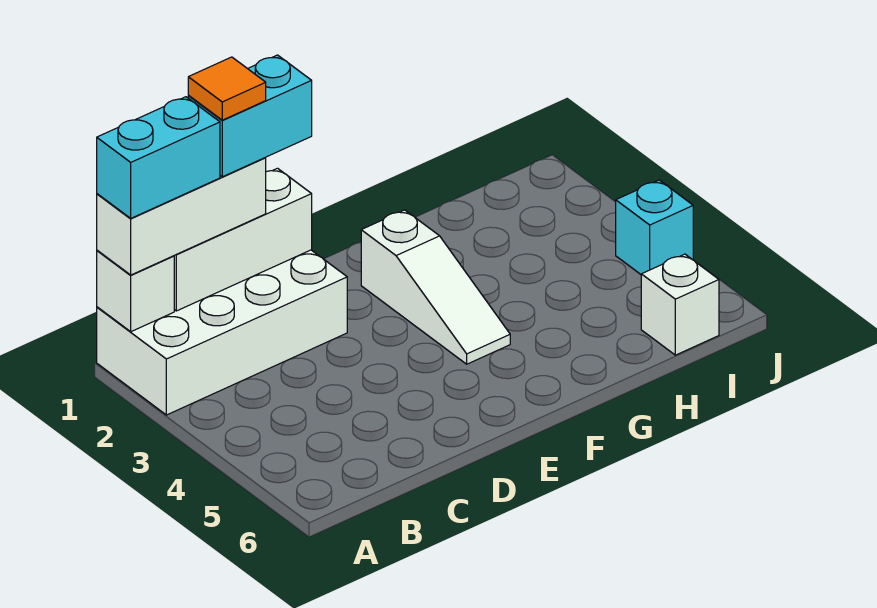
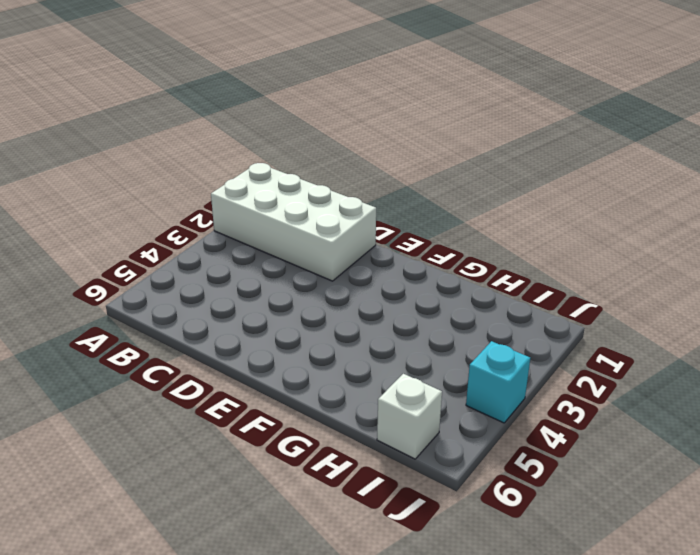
none -> white 1x3 slope [361,210,510,364]
none -> white 1x1 brick [97,250,174,332]

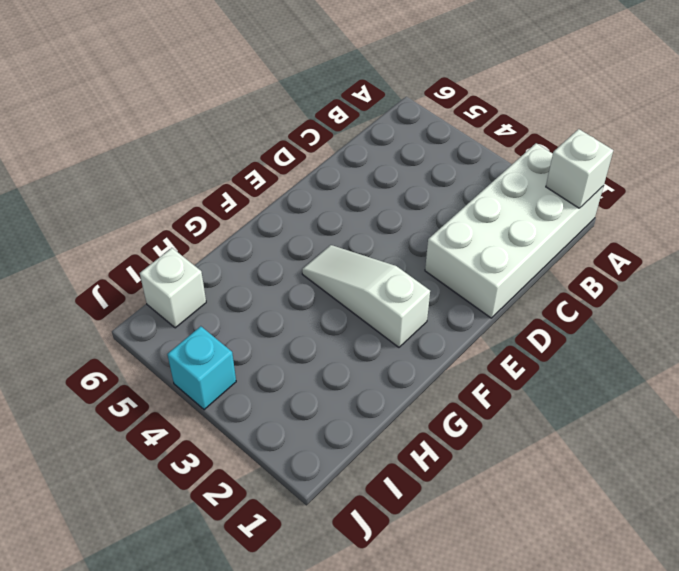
none -> white 1x3 brick [174,168,312,311]
none -> white 1x3 brick [97,158,266,275]

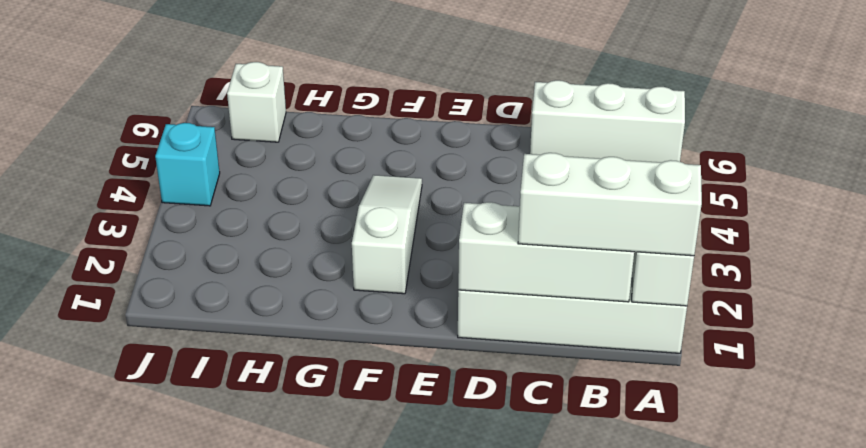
white 1x3 brick [530,80,685,163] -> none
none -> cyan 1x2 brick [97,97,220,218]
none -> cyan 1x2 brick [188,55,312,177]

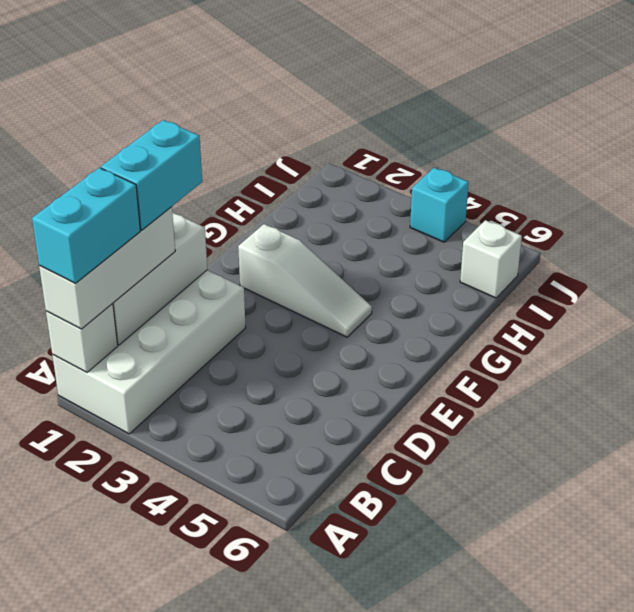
none -> orange 1x1 tile [188,57,266,120]

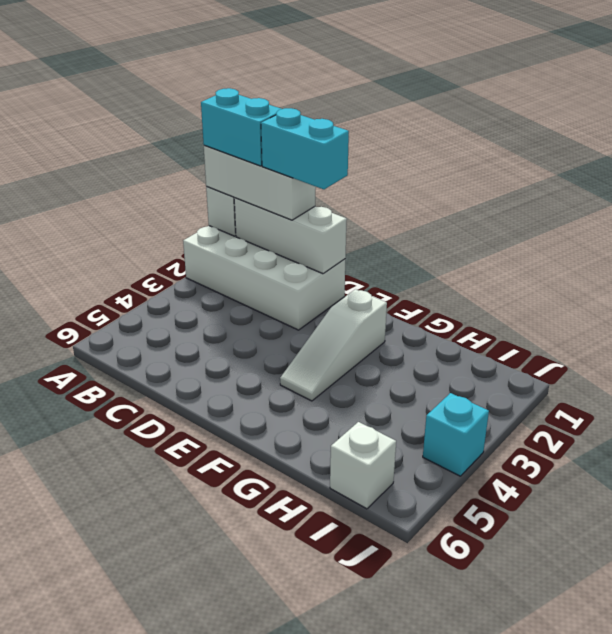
none -> orange 1x1 tile [188,57,266,120]

